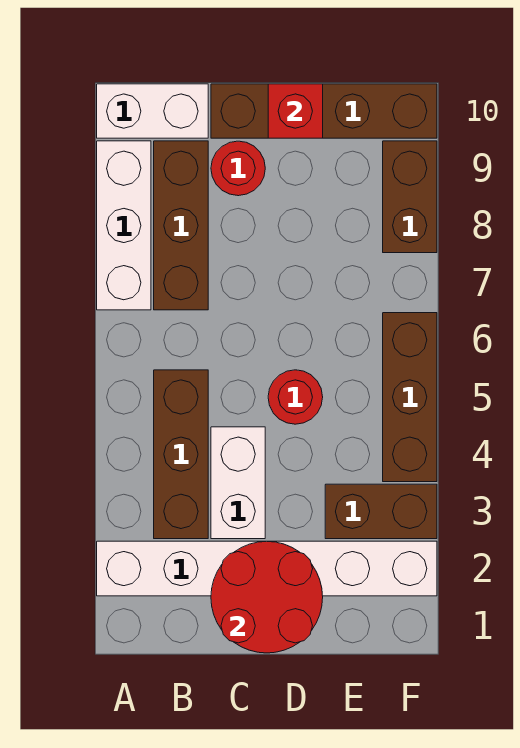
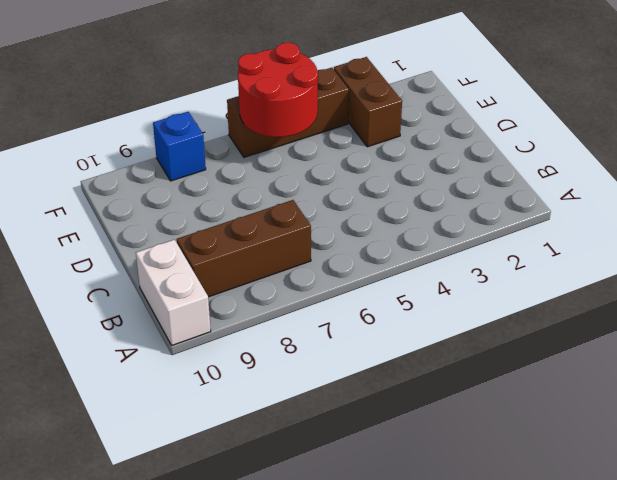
red 2x2 round brick [238,42,318,137] -> red 2x2 round brick moved to [211,541,323,653]
blue 1x1 brick [153,112,206,181] -> brown 1x2 brick [383,141,437,253]
none -> white 1x6 brick [97,541,437,596]
none -> white 1x3 brick [97,141,151,310]
none -> brown 1x3 brick [154,370,208,539]

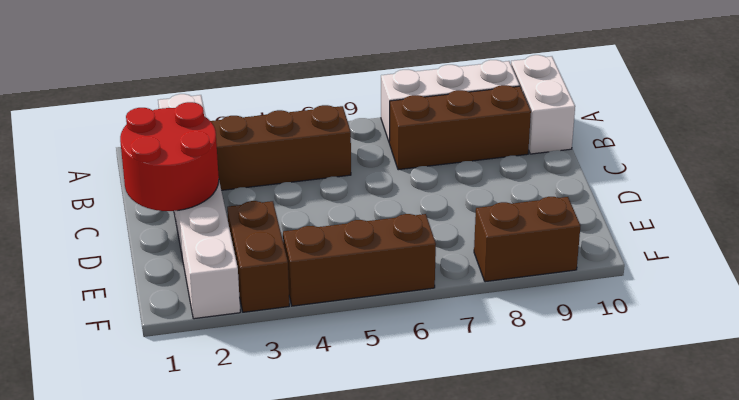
none -> white 1x2 brick [211,427,265,539]
none -> red 1x1 round brick [211,141,265,196]
none -> brown 1x4 brick [211,84,437,138]

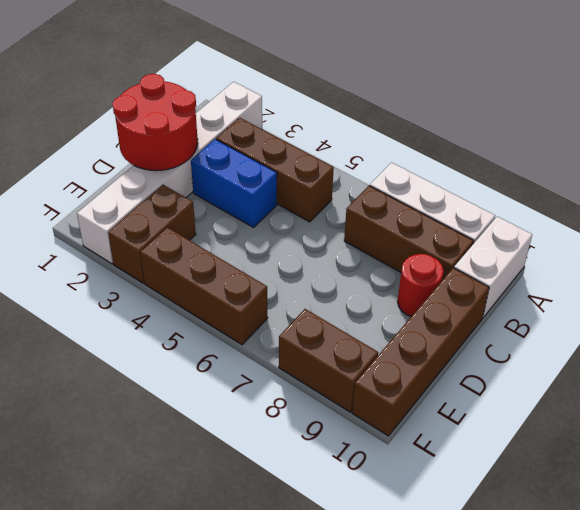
blue 1x2 brick [191,139,277,227] -> white 1x2 brick [211,427,265,539]
none -> red 1x1 round brick [268,370,323,424]
none -> red 1x1 brick [268,84,323,138]

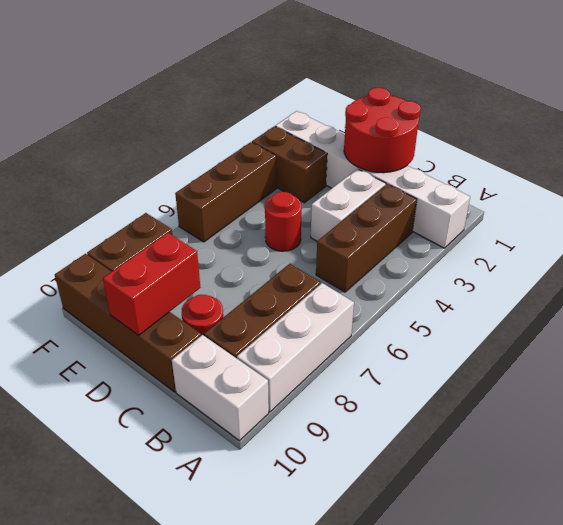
red 1x2 brick [103,233,200,335] -> red 1x1 brick [268,84,323,138]

